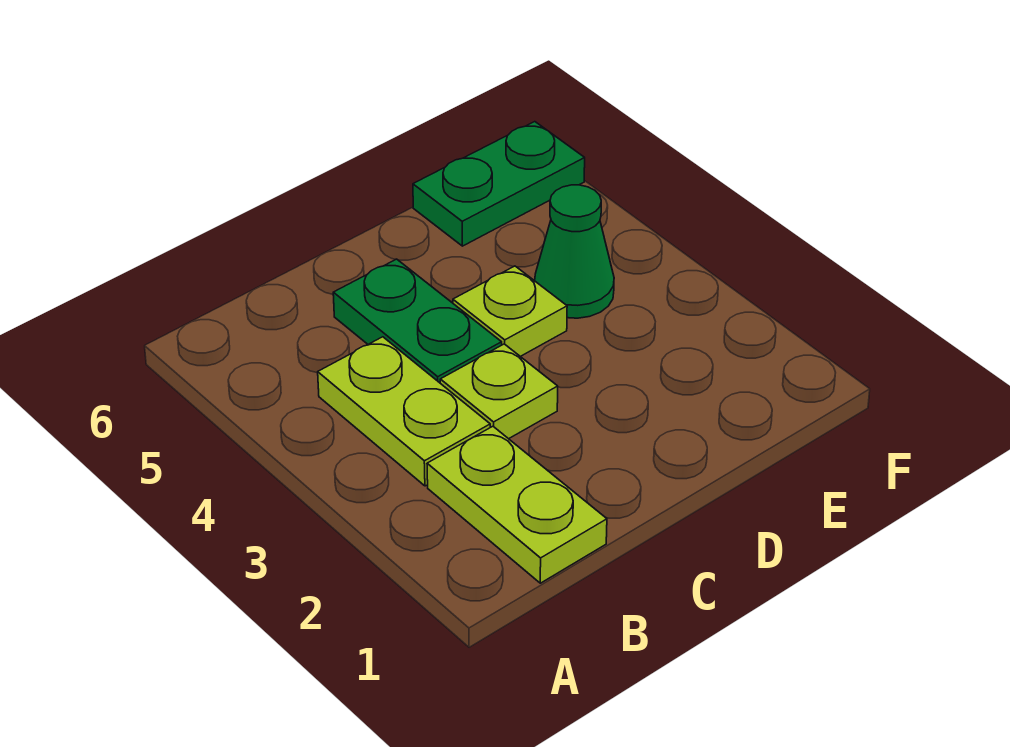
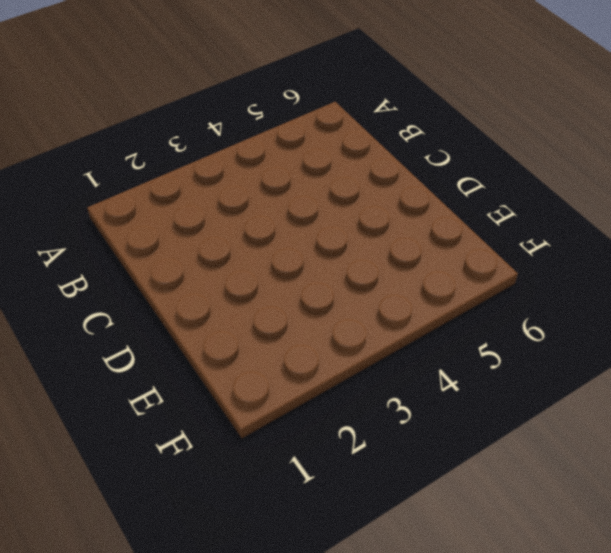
none -> lime 1x2 plate [427,426,607,583]
none -> lime 1x2 plate [318,337,490,486]

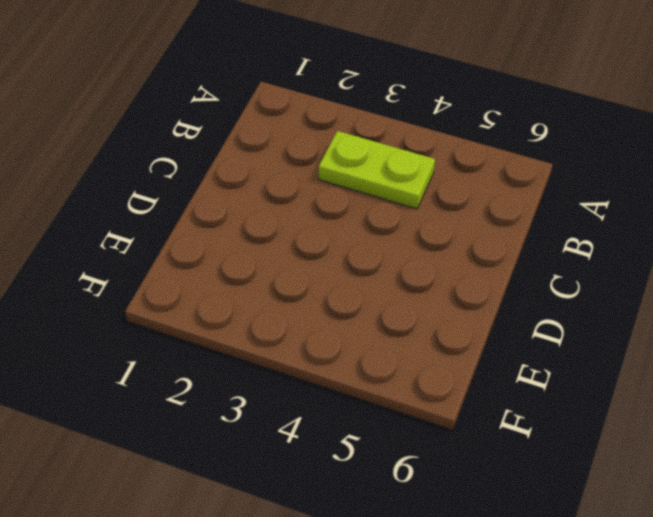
none -> lime 1x2 plate [427,426,607,583]
none -> lime 1x1 plate [440,344,558,439]

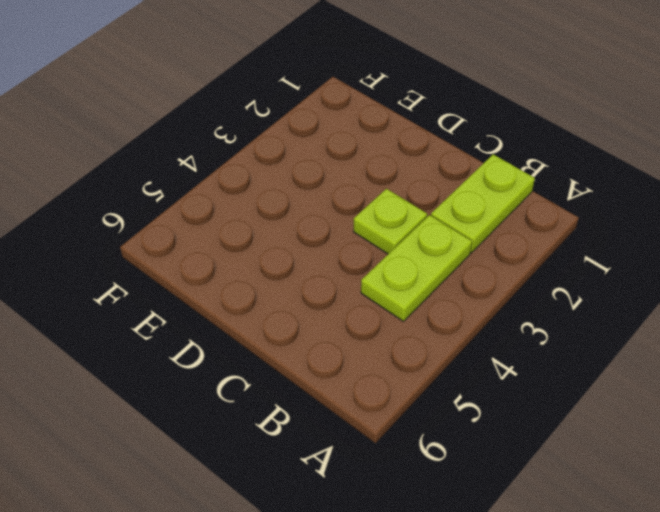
none -> green 1x2 plate [333,259,502,383]
none -> lime 1x1 plate [453,266,567,356]

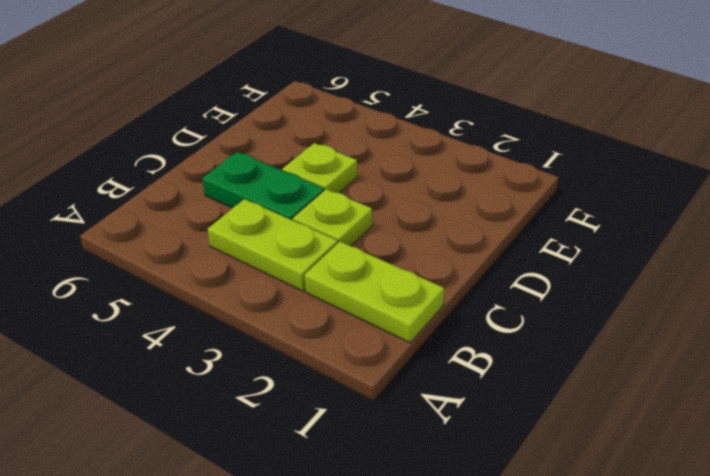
none -> green 1x1 cone [535,185,614,318]
none -> green 1x2 plate [413,122,585,246]

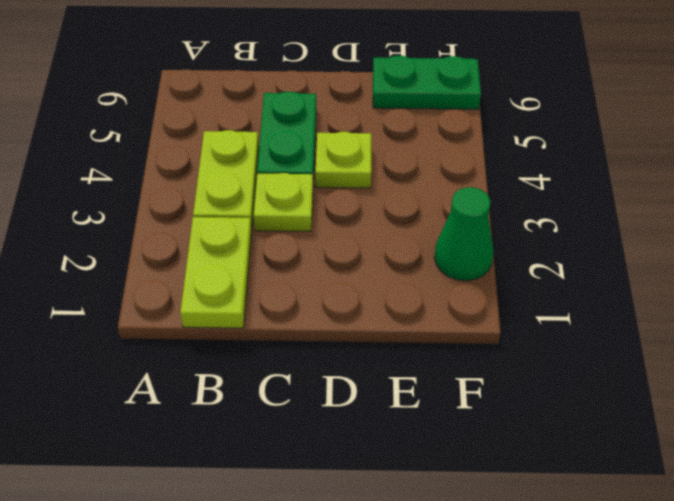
green 1x1 cone [434,187,494,281] -> green 1x1 cone moved to [535,185,614,318]

